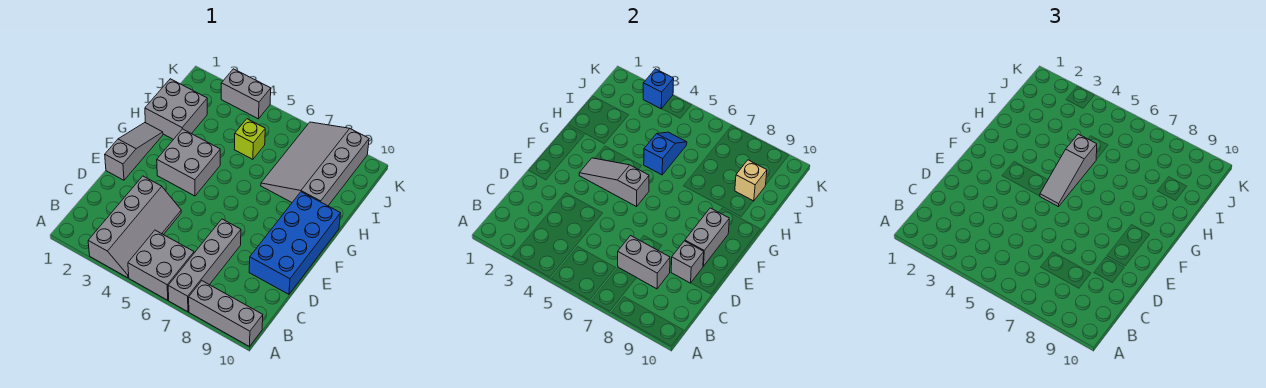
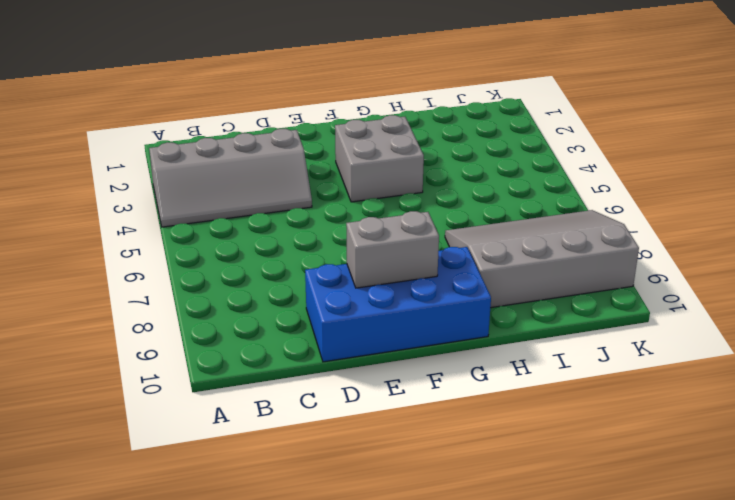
none -> grey 2x2 brick [128,230,194,300]
none -> grey 1x4 brick [168,219,241,312]
none -> grey 1x3 brick [189,281,263,346]

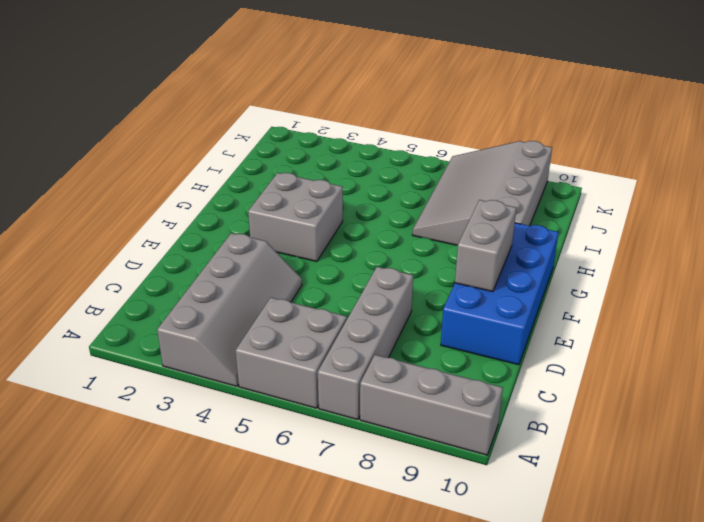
none -> grey 1x3 slope [105,123,163,180]
none -> grey 2x2 brick [145,79,207,139]
none -> lime 1x1 brick [234,119,265,159]

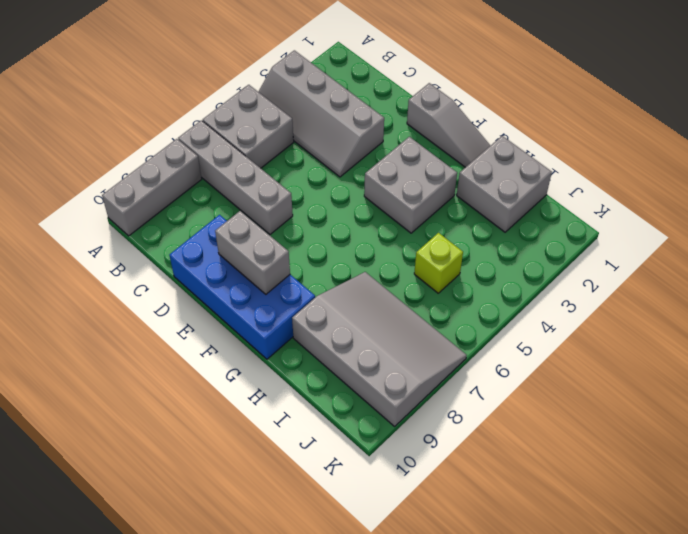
none -> grey 1x2 brick [221,69,271,119]
none -> grey 1x2 brick [618,236,670,289]
none -> grey 1x1 brick [671,241,704,283]

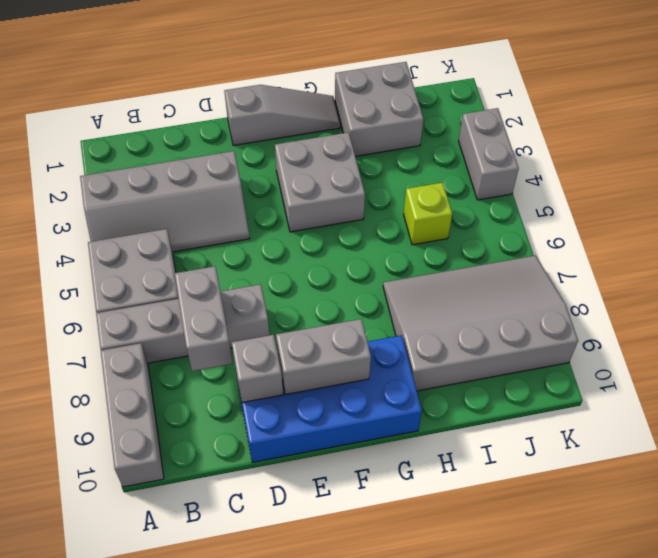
none -> grey 1x3 slope [579,158,649,207]
none -> blue 1x2 slope [644,132,687,175]
none -> tan 1x1 brick [735,160,767,201]

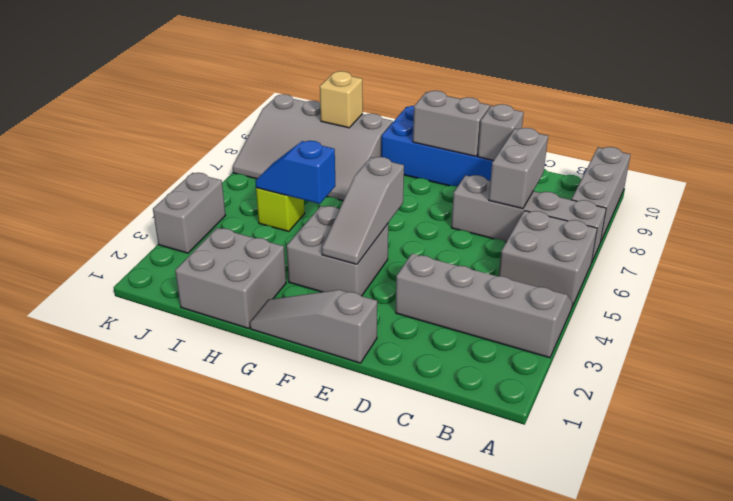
none -> blue 1x1 brick [643,69,674,109]
none -> grey 1x3 slope [1040,134,1097,207]

